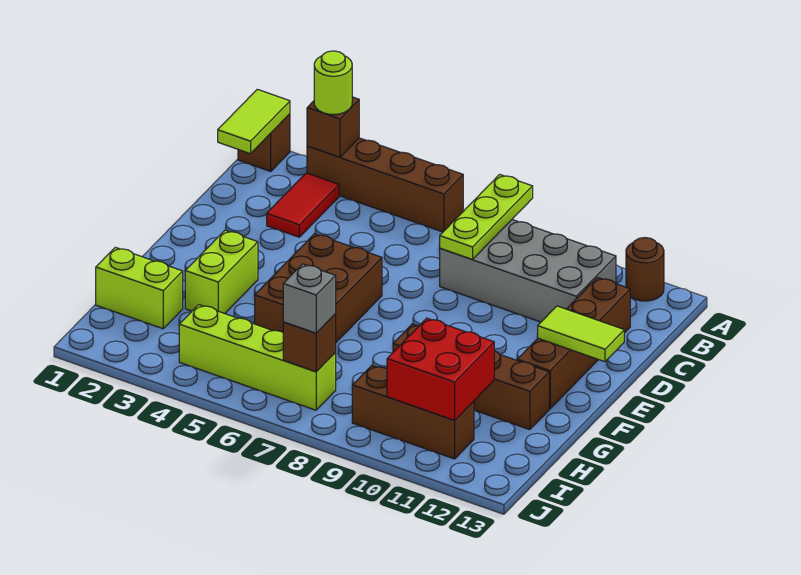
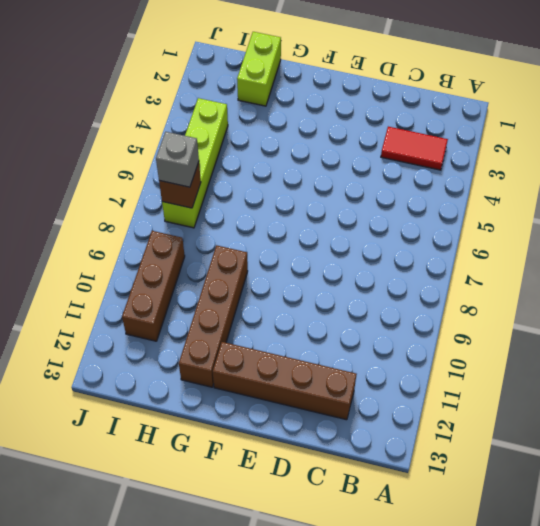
none -> brown 1x1 brick [238,114,290,171]
none -> brown 1x4 brick [307,138,463,232]
none -> brown 1x1 round brick [626,238,664,301]

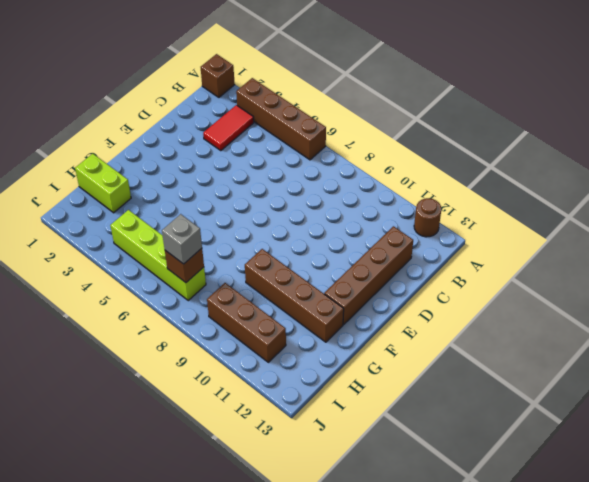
none -> grey 2x4 brick [440,220,616,322]
none -> brown 2x3 brick [255,234,382,342]
none -> lime 1x2 brick [185,230,258,314]

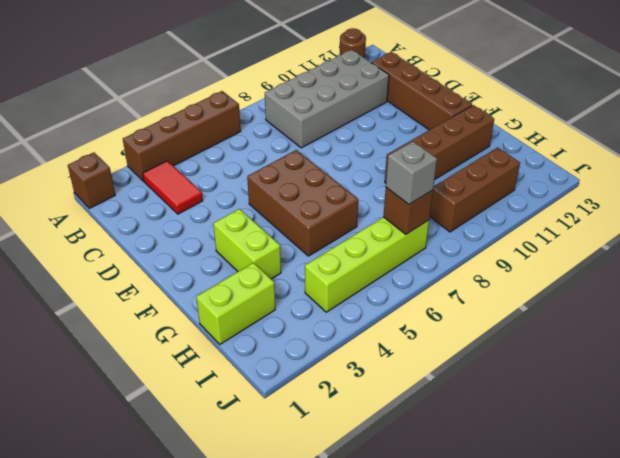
none -> lime 1x2 tile [218,89,290,154]
none -> brown 1x1 brick [307,97,359,157]
none -> lime 1x3 plate [439,174,533,259]

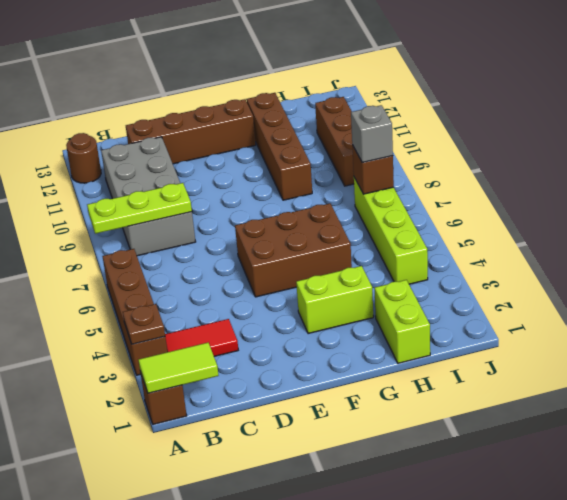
brown 1x1 plate [123,304,165,344] -> brown 1x1 brick [307,97,359,157]
none -> lime 1x2 tile [537,306,624,362]
none -> red 2x2 brick [387,318,494,420]
none -> lime 1x1 round brick [314,51,352,115]

